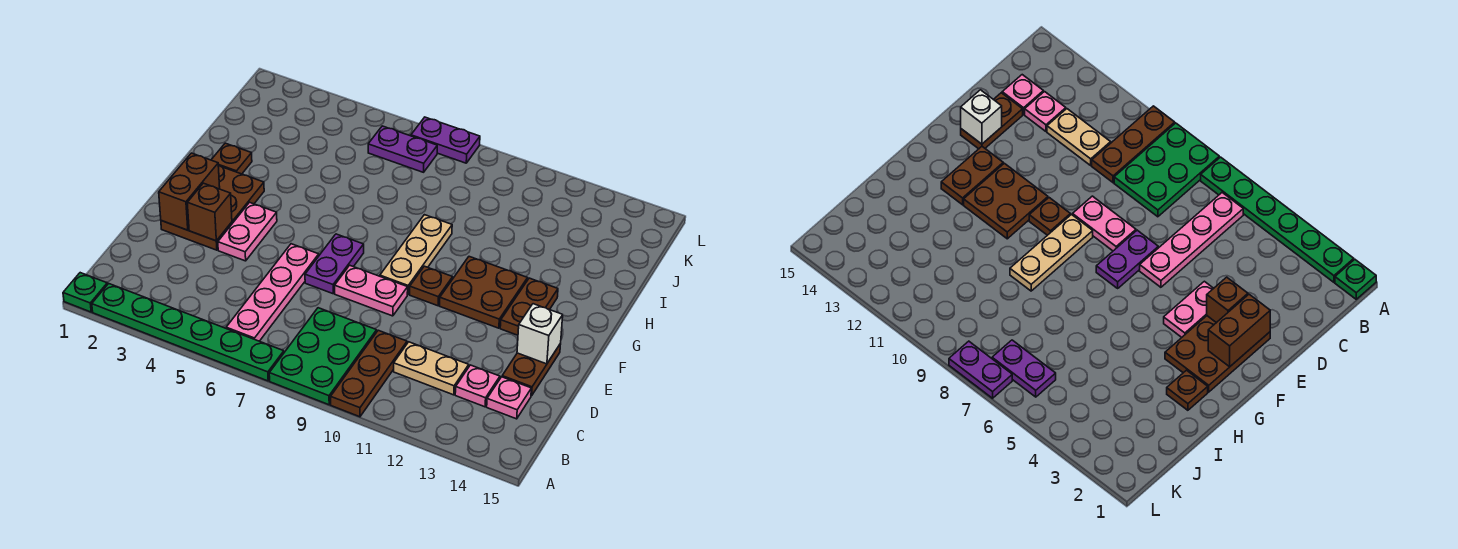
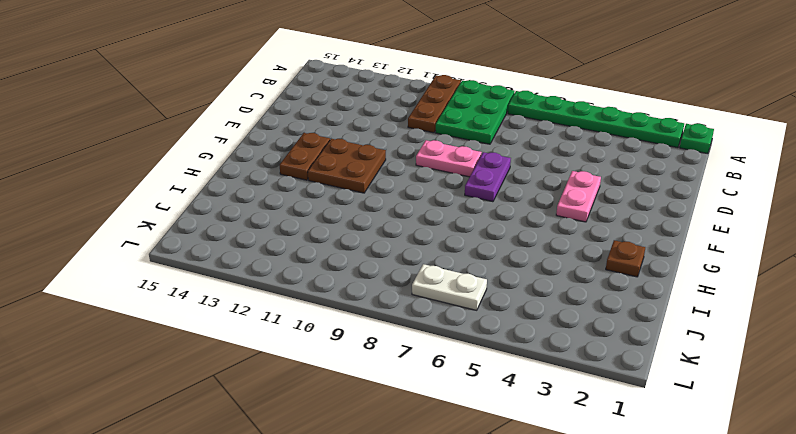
white 1x2 plate [412,264,487,310] -> purple 1x2 plate [368,126,437,172]
none -> pink 1x4 plate [226,244,319,341]
none -> tan 1x2 plate [394,342,469,395]
none -> pink 1x1 plate [455,365,500,407]

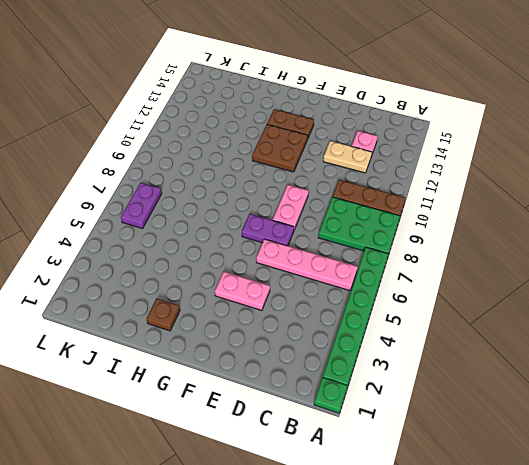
tan 1x2 plate [323,141,372,173] -> tan 1x2 plate turned to [394,342,469,395]
none -> pink 1x1 plate [487,377,531,419]
none -> brown 1x2 plate [502,344,561,396]
none -> brown 2x3 plate [161,165,264,250]

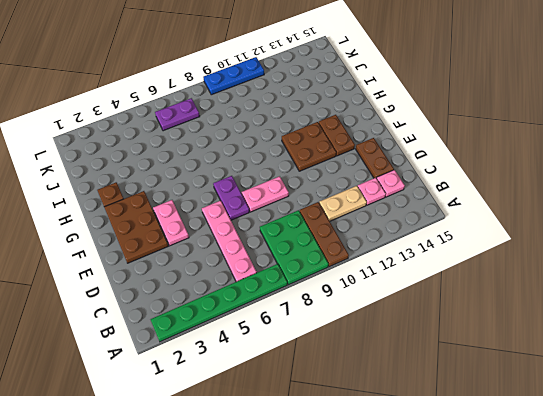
blue 1x3 plate [204,57,264,95] -> none
none -> green 1x1 plate [63,273,107,312]
none -> tan 1x3 plate [380,215,452,295]
none -> brown 1x1 plate [410,266,453,306]

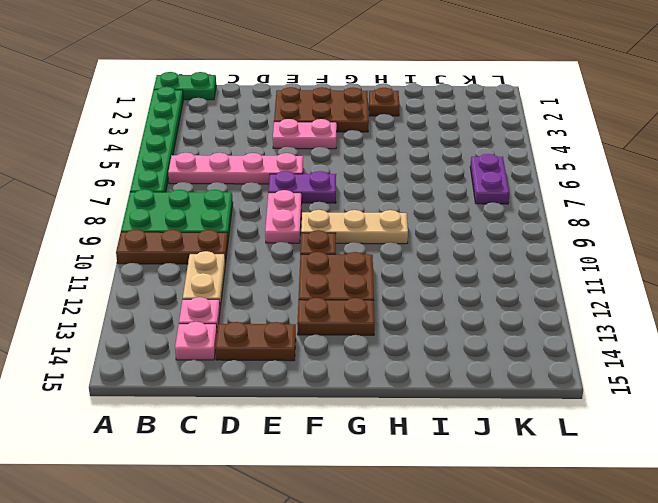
green 1x2 plate [154,72,216,100] -> green 1x1 plate [63,273,107,312]
none -> purple 1x2 plate [411,117,480,163]
none -> brown 1x2 brick [159,153,220,230]
none -> brown 1x1 brick [187,183,232,241]

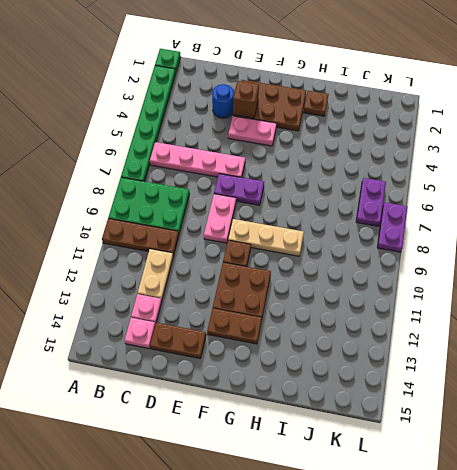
blue 1x1 round brick [212,84,234,118] -> none
none -> brown 1x2 brick [159,153,220,230]
none -> white 1x1 brick [517,304,563,364]

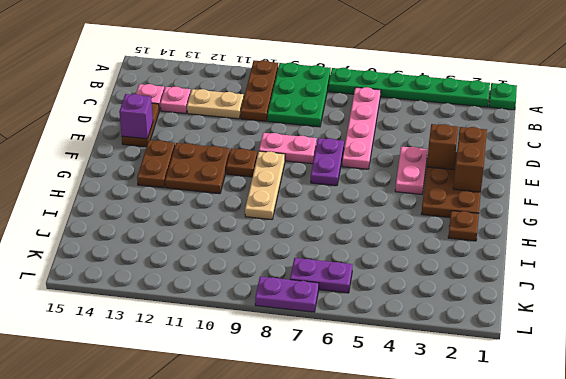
purple 1x1 brick [119,94,153,139] -> white 1x1 brick [517,304,563,364]

